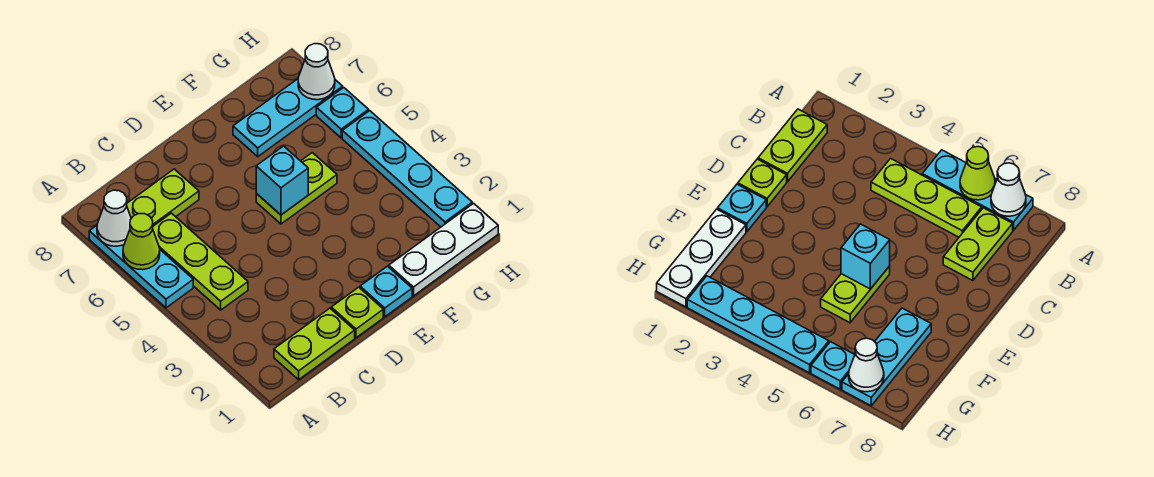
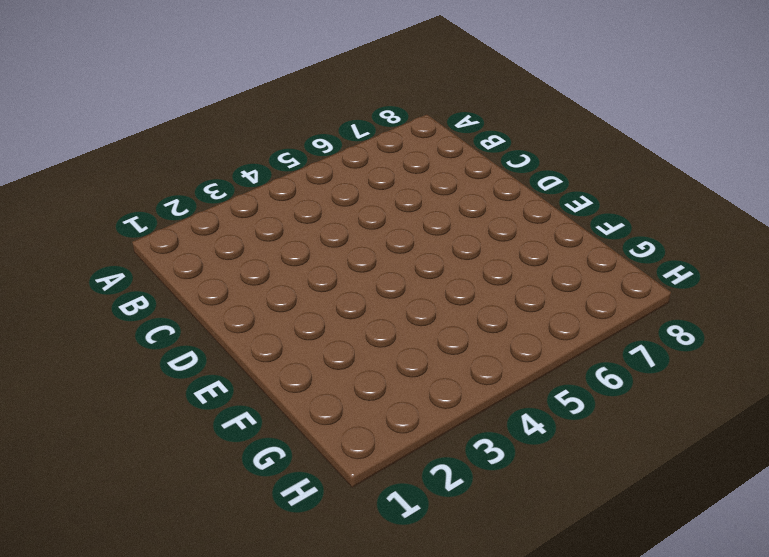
none -> cyan 1x3 plate [89,226,193,308]
none -> lime 1x2 plate [274,308,355,380]
none -> lime 1x3 plate [153,213,248,310]

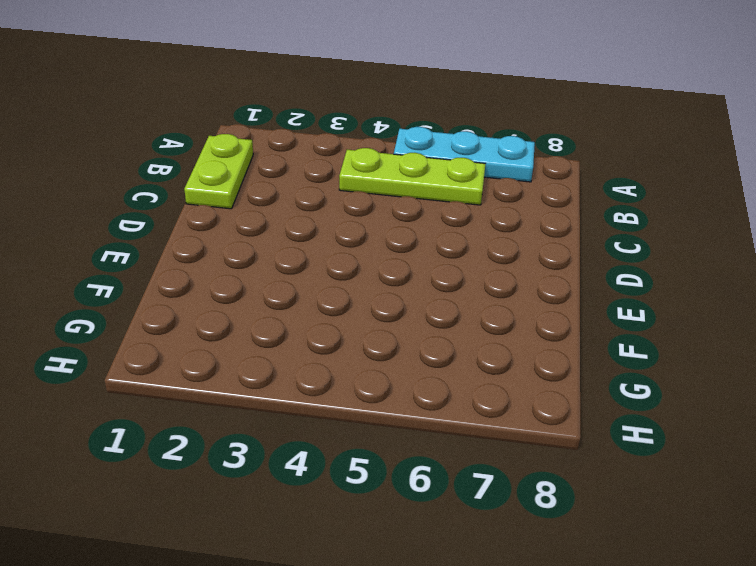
none -> lime 1x2 plate [127,169,199,226]
none -> lime 1x1 plate [331,287,383,338]
none -> cyan 1x1 plate [360,266,412,317]

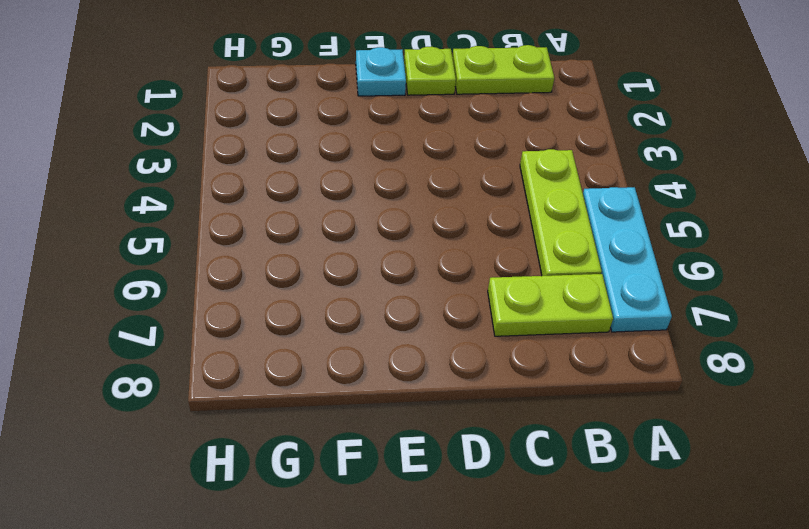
none -> lime 1x2 plate [256,153,337,224]
none -> white 1x3 plate [389,203,498,296]
none -> cyan 1x3 plate [233,79,343,157]

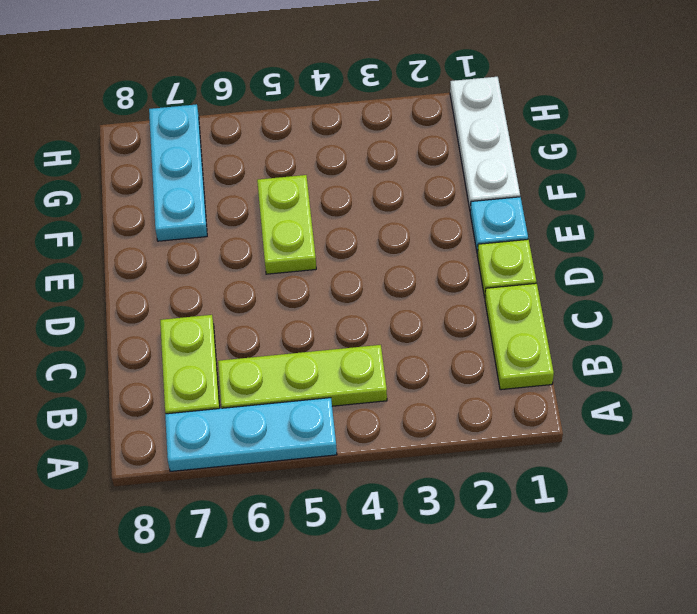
none -> cyan 1x4 plate [342,111,472,227]
none -> cyan 1x1 plate [316,88,369,138]
none -> lime 1x1 cone [123,214,160,270]

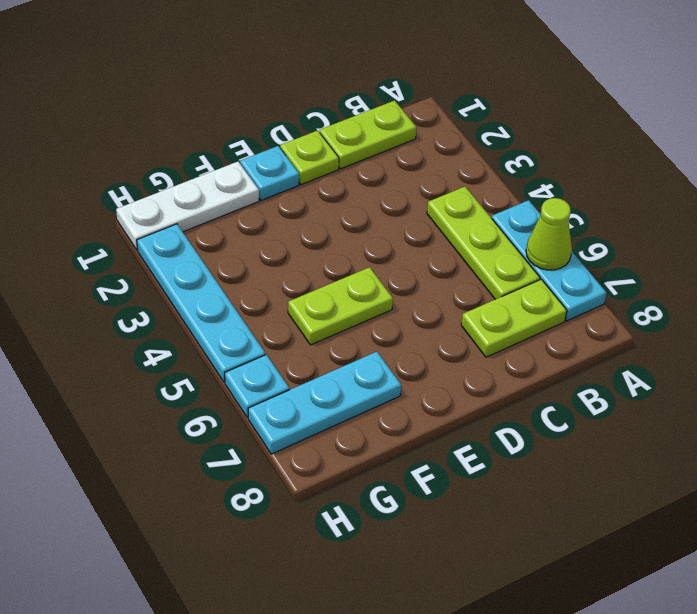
none -> white 1x1 cone [97,190,131,246]
none -> cyan 1x1 brick [256,146,308,215]
none -> white 1x1 cone [298,44,335,100]

